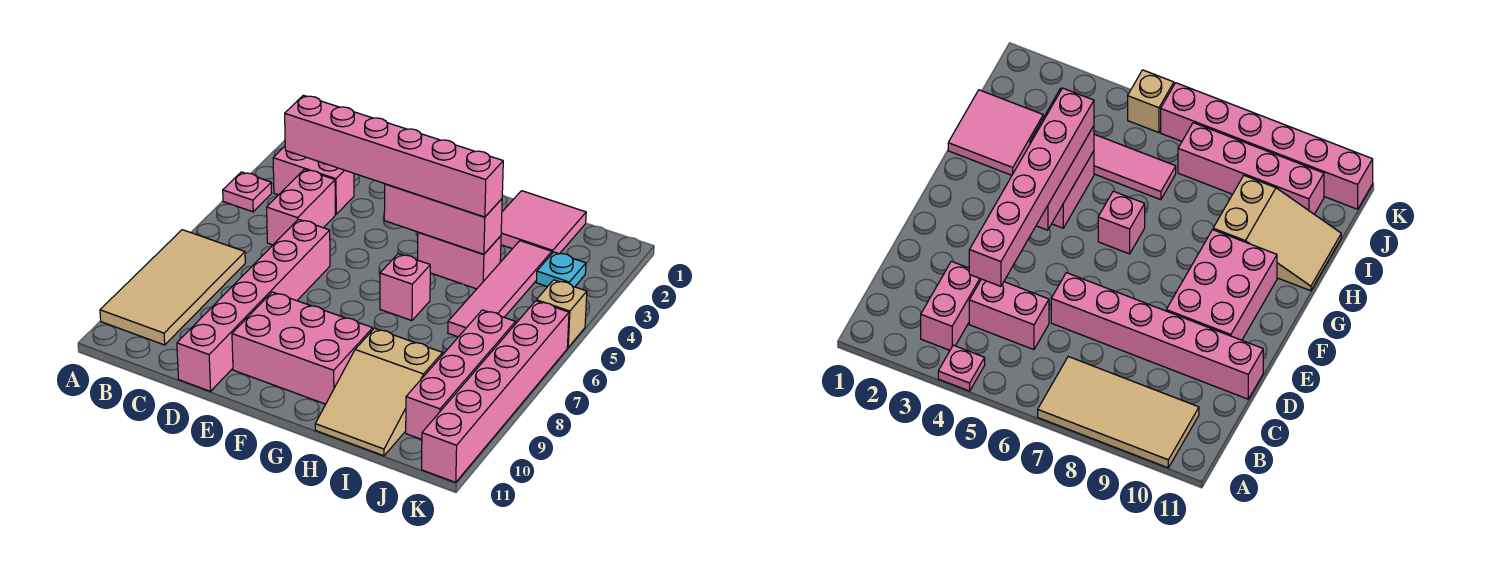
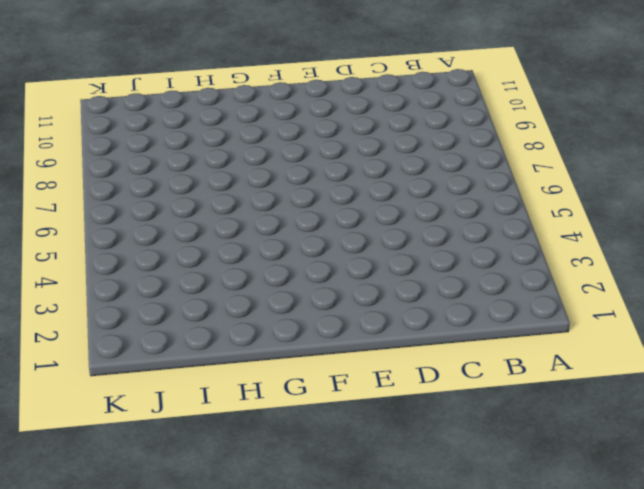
none -> pink 1x1 plate [223,172,272,212]
none -> tan 2x4 tile [100,230,245,345]
none -> pink 1x2 brick [273,147,354,214]

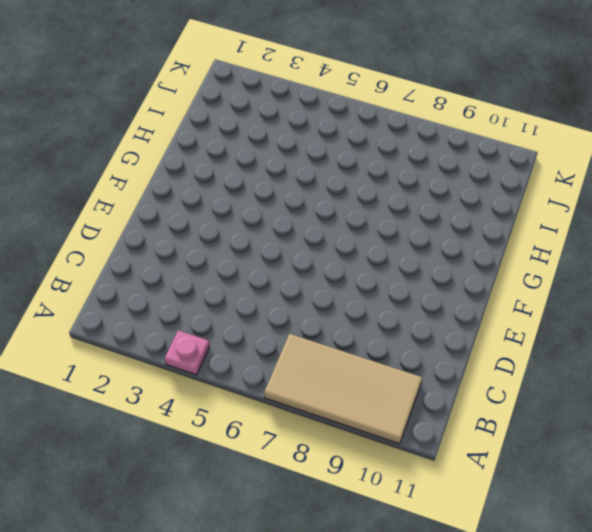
none -> pink 1x2 brick [273,147,354,214]
none -> pink 1x2 brick [267,169,335,245]
none -> pink 1x6 brick [177,219,330,391]

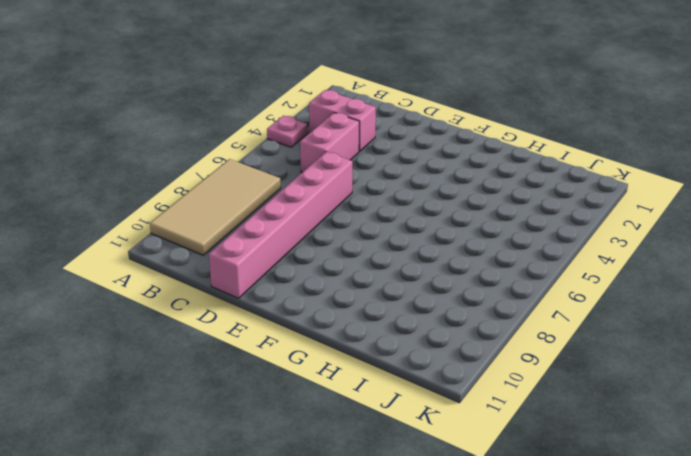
none -> pink 2x3 brick [232,292,373,404]
none -> pink 1x2 brick [418,232,501,289]
none -> pink 1x1 brick [380,254,430,321]

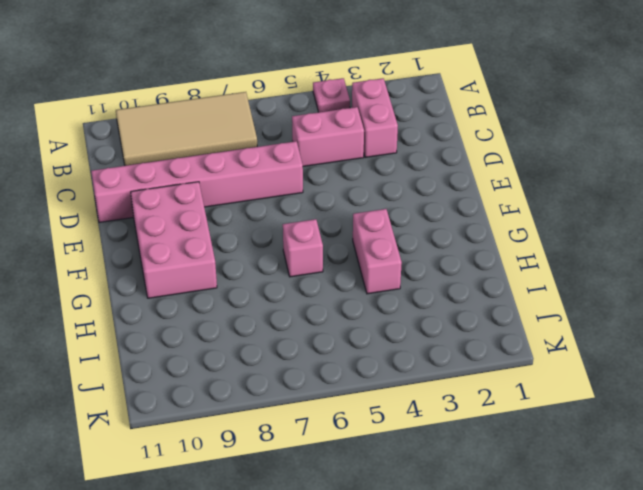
none -> pink 2x2 tile [501,191,586,254]
none -> tan 2x3 slope [315,328,443,456]
none -> pink 1x4 tile [448,241,552,337]

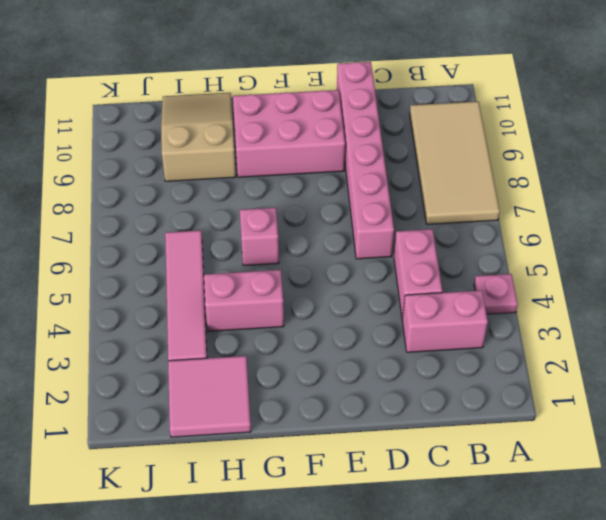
none -> cyan 1x1 plate [536,252,586,287]
none -> pink 1x4 brick [406,310,516,439]
none -> tan 1x1 brick [536,280,587,348]

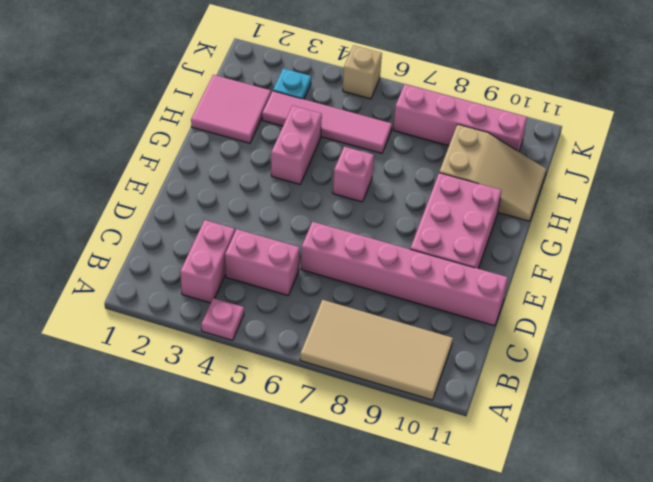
none -> pink 1x6 brick [422,301,569,482]
none -> pink 1x3 brick [384,184,502,254]
none -> pink 1x6 brick [285,95,503,217]

